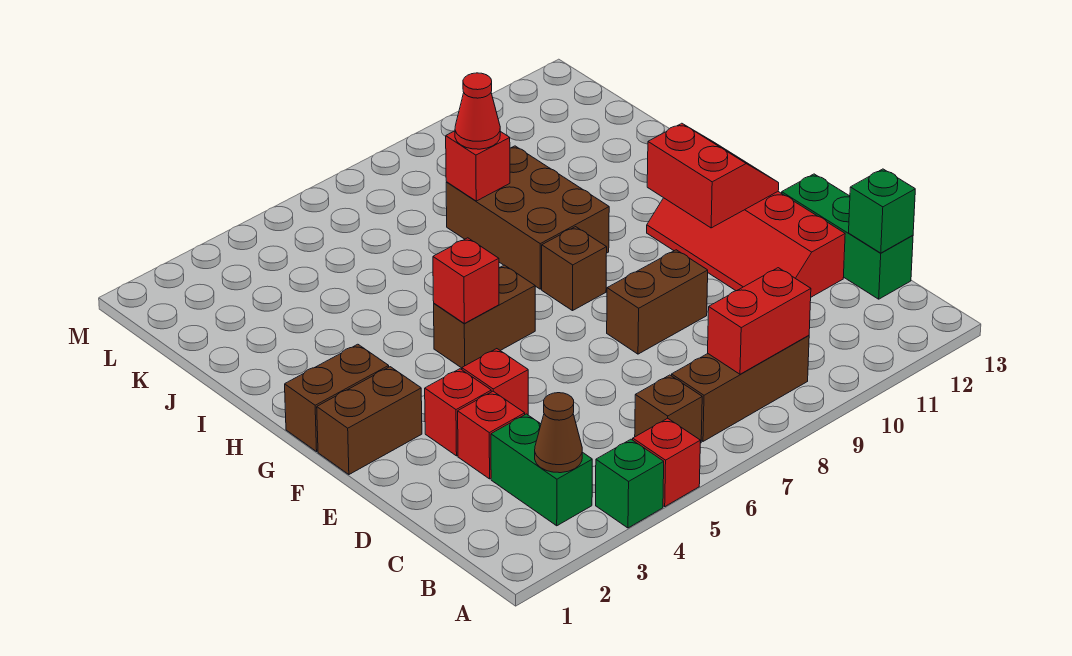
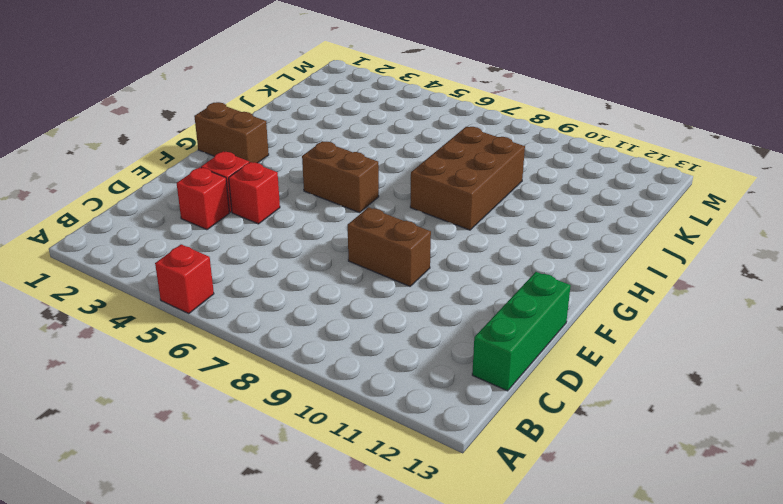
none -> green 1x1 brick [596,439,664,528]
none -> green 1x2 brick [491,414,592,526]
none -> brown 1x1 brick [635,375,702,443]

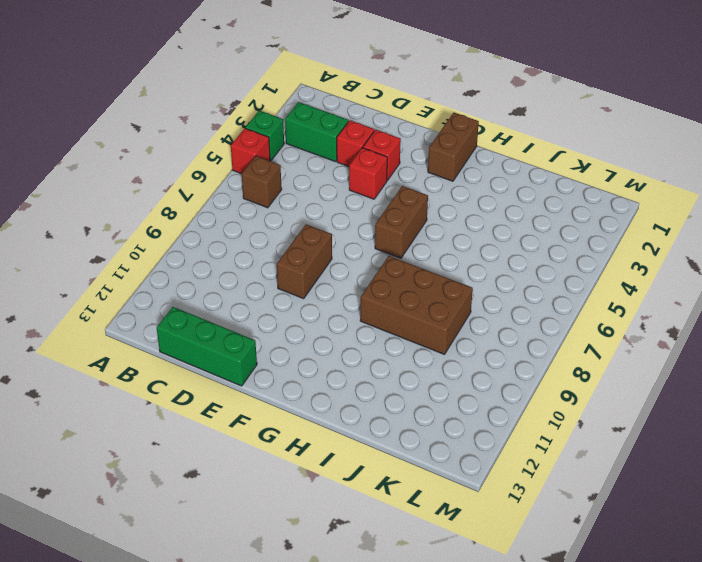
none -> brown 1x3 brick [672,335,809,441]
none -> red 2x4 slope [647,192,845,297]
none -> brown 1x2 brick [317,367,422,474]

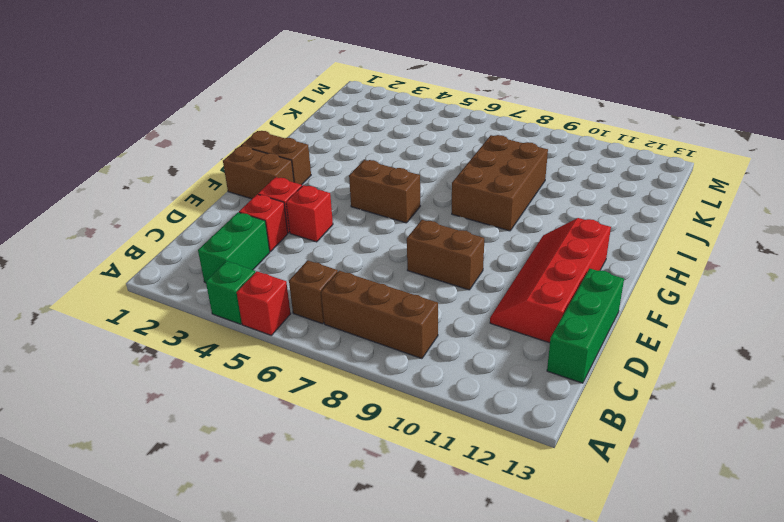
none -> brown 1x1 brick [542,227,607,311]
none -> brown 1x1 cone [535,393,582,473]
none -> red 1x2 brick [708,268,811,374]

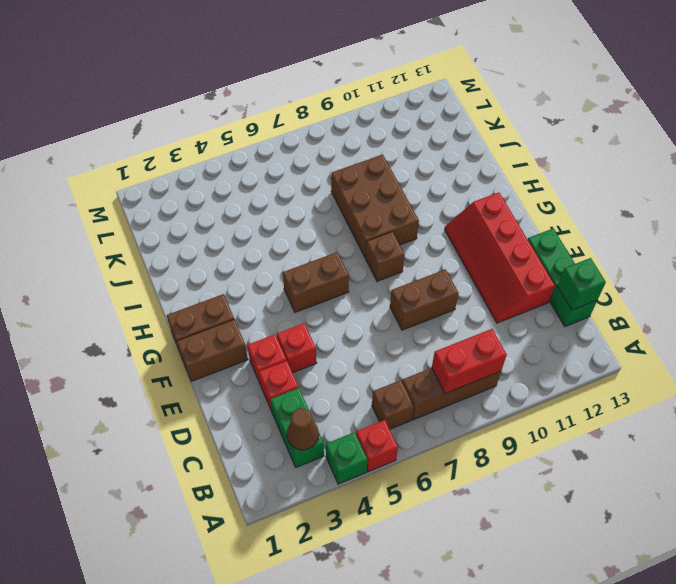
none -> red 2x2 slope [647,123,779,228]
none -> red 1x1 brick [433,238,499,323]
none -> red 1x1 brick [446,131,510,201]

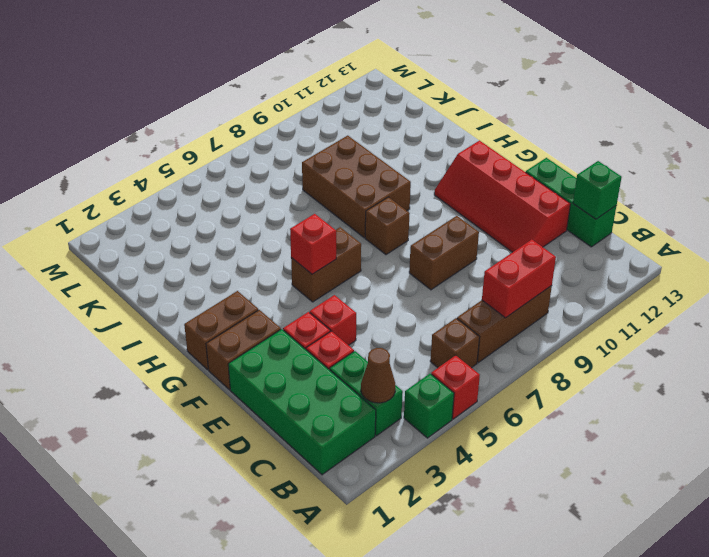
green 2x4 brick [228,329,376,475] -> none
none -> red 2x2 slope [647,123,779,228]
none -> red 1x1 brick [446,131,510,201]
none -> red 1x1 cone [455,73,500,149]

